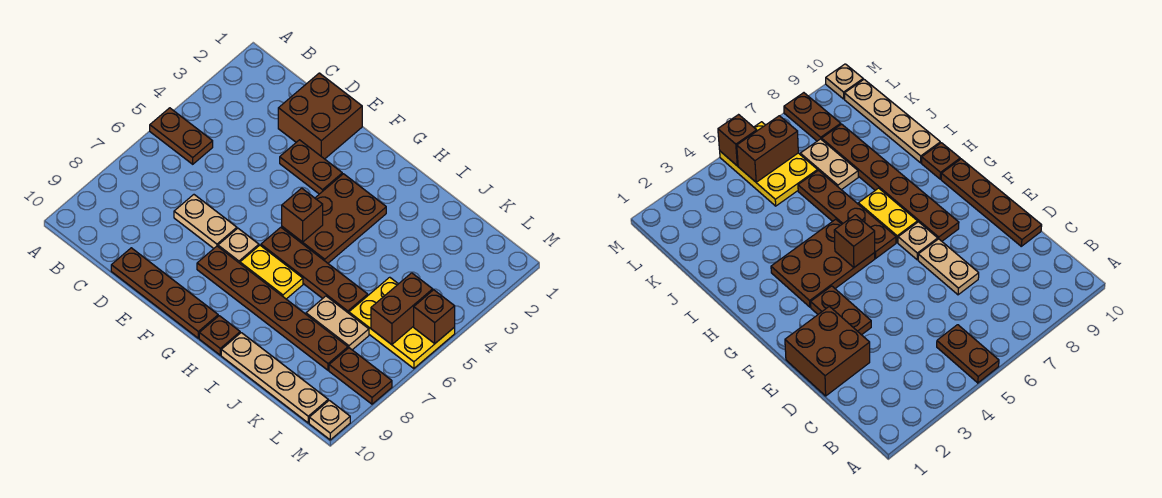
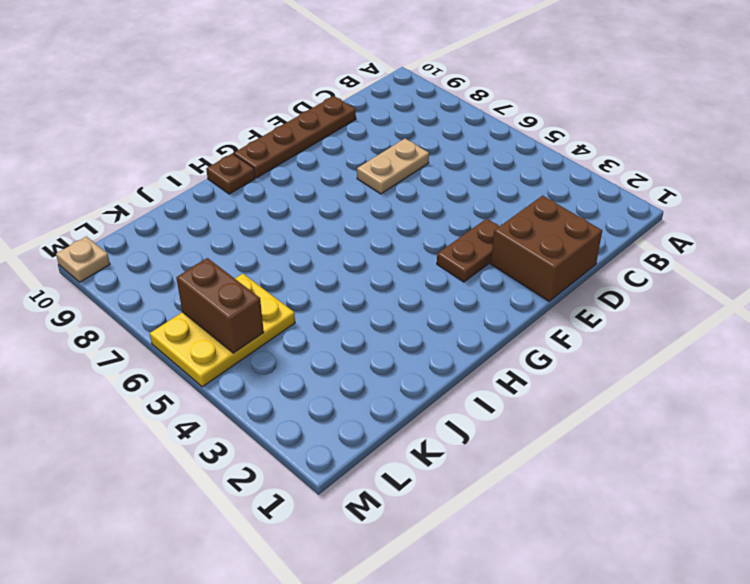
none -> brown 1x2 plate [150,108,213,164]
none -> tan 1x1 plate [218,228,259,263]
none -> brown 1x6 plate [197,246,348,370]

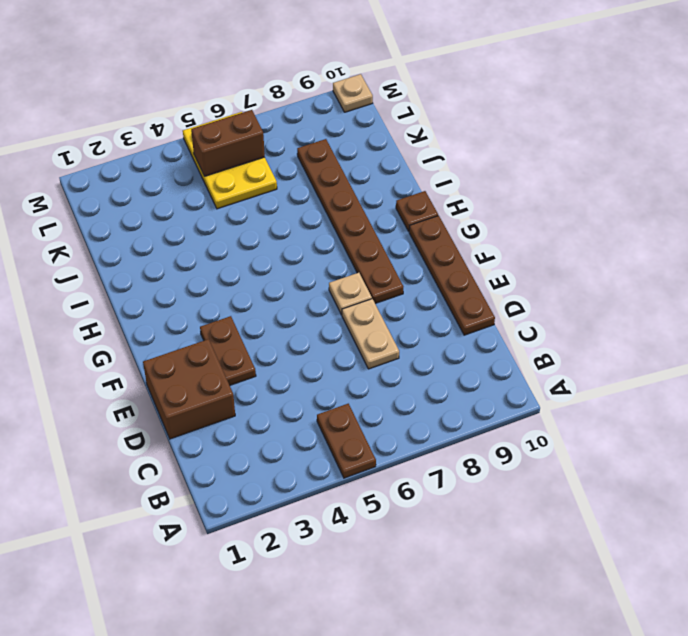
none -> brown 2x3 plate [282,174,386,263]
none -> brown 1x4 plate [261,227,368,313]
none -> yellow 1x2 plate [240,245,303,299]

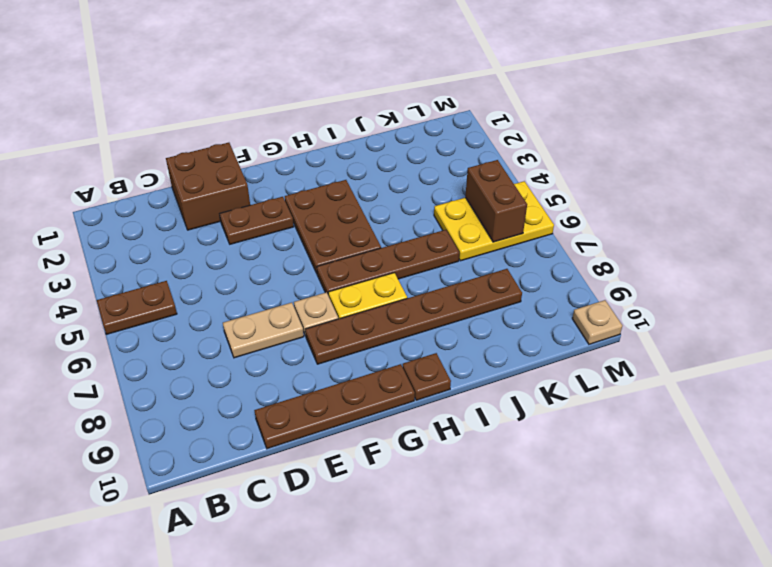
none -> tan 1x4 plate [221,333,328,423]
none -> tan 1x2 plate [306,296,369,350]
none -> brown 1x2 plate [329,348,392,404]

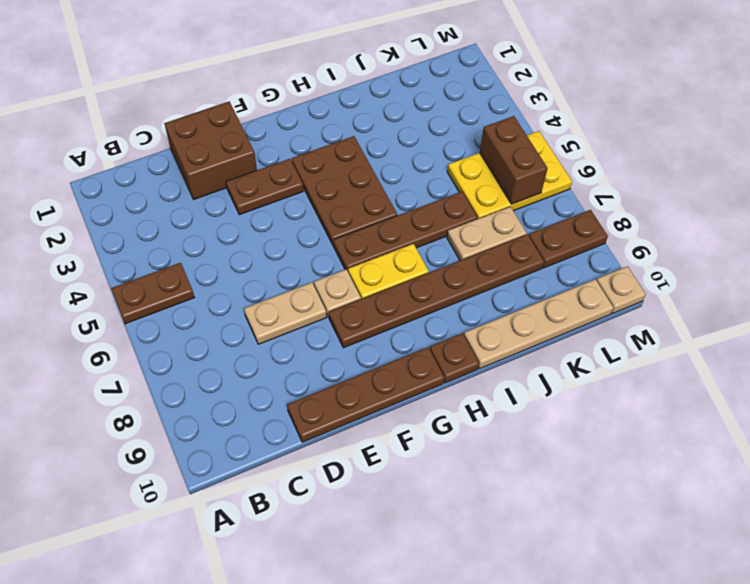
none -> brown 1x1 brick [282,188,323,242]
none -> brown 1x1 brick [414,290,455,343]

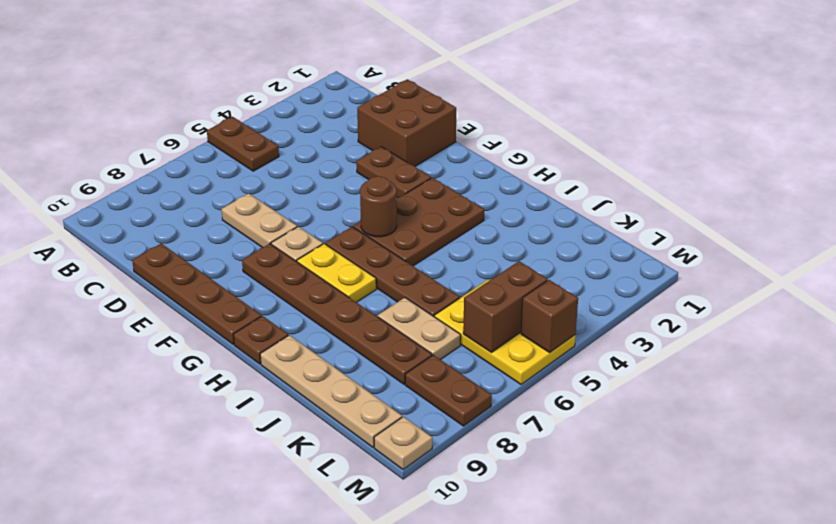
brown 1x1 round brick [360,176,397,237] -> brown 1x1 brick [282,188,323,242]

